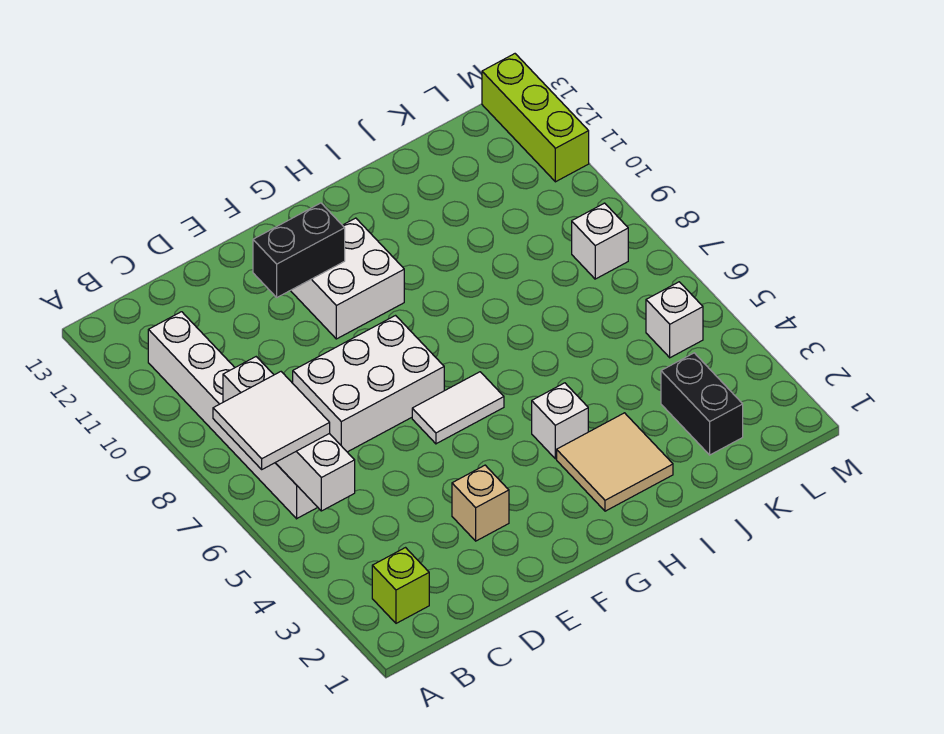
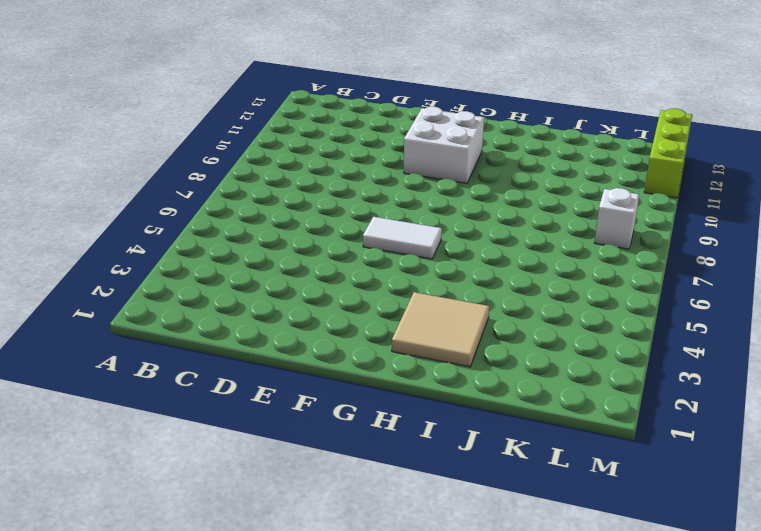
none -> lime 1x1 brick [372,548,429,623]
none -> white 1x6 brick [148,312,318,519]
none -> white 2x3 brick [293,316,444,452]

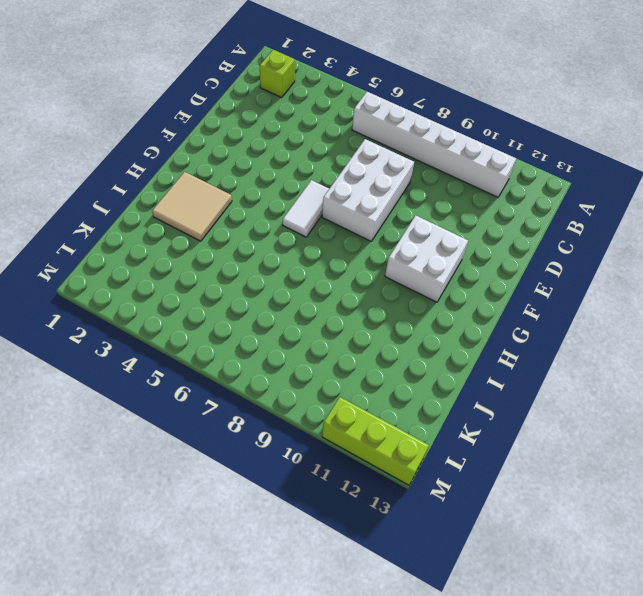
none -> tan 1x1 brick [452,465,509,541]
none -> white 1x1 brick [532,383,588,459]
none -> black 1x2 brick [661,353,743,455]

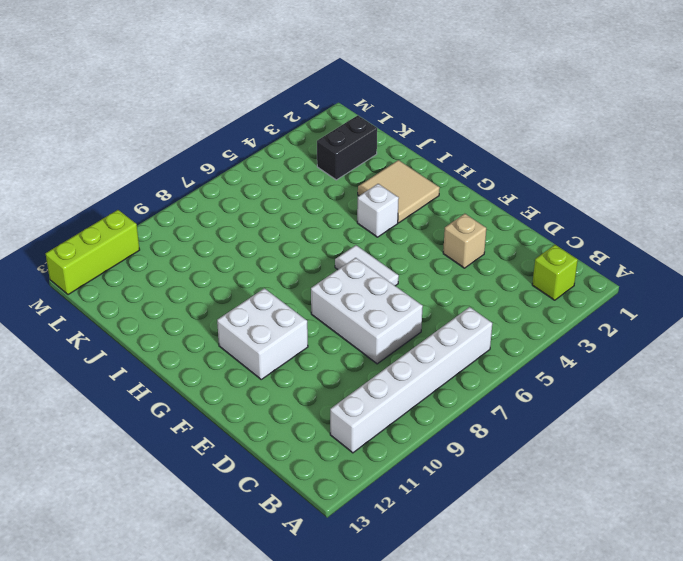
none -> white 1x1 brick [646,282,703,358]
none -> white 1x1 brick [572,203,628,279]
none -> white 1x4 brick [223,357,355,511]

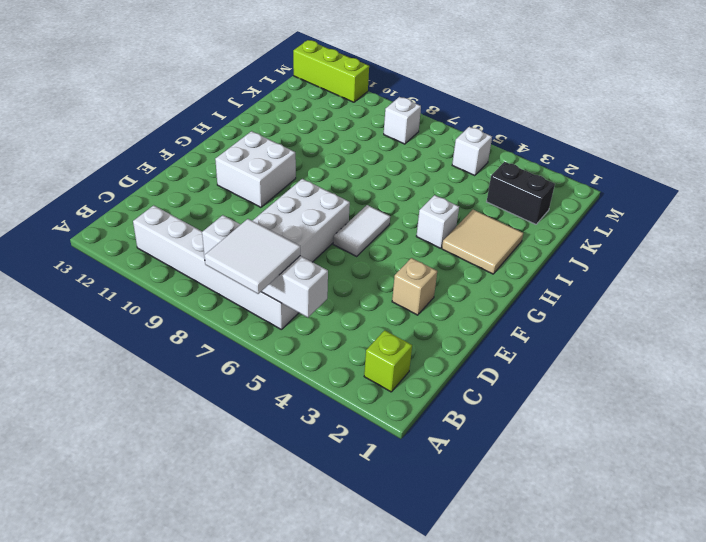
none -> black 1x2 brick [253,203,345,297]

